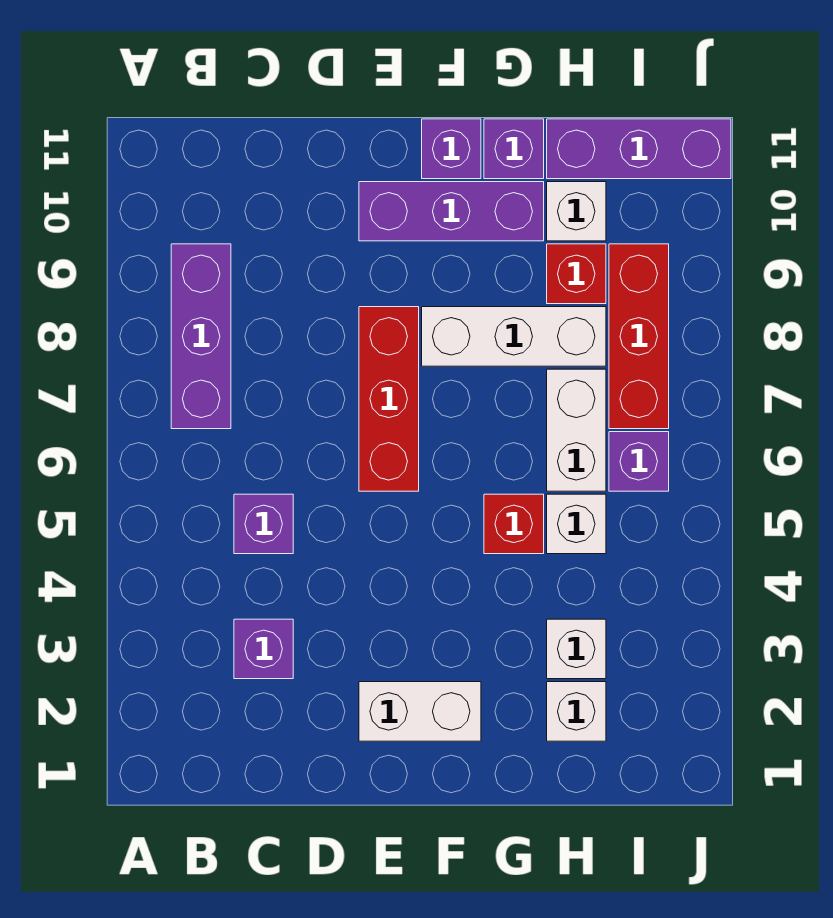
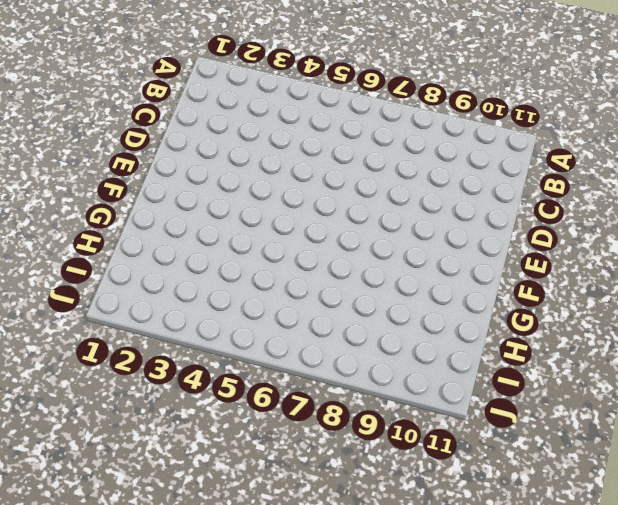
none -> purple 1x3 brick [171,244,231,429]
none -> purple 1x1 brick [234,619,293,679]
none -> purple 1x1 brick [234,494,293,554]

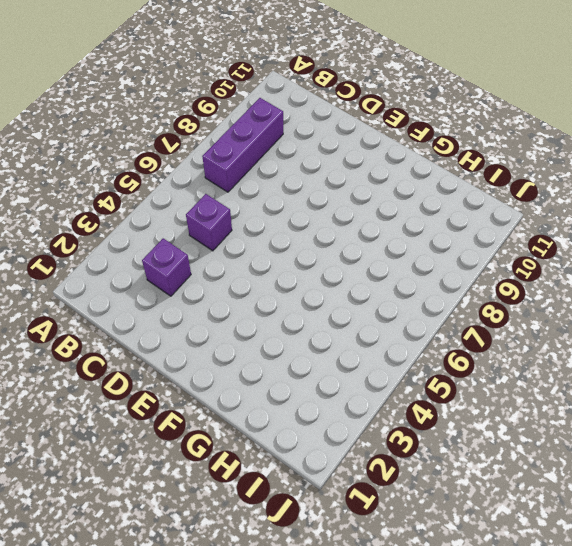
none -> white 1x2 brick [359,682,481,741]
none -> red 1x3 brick [359,307,419,491]
none -> purple 1x3 brick [359,182,544,241]

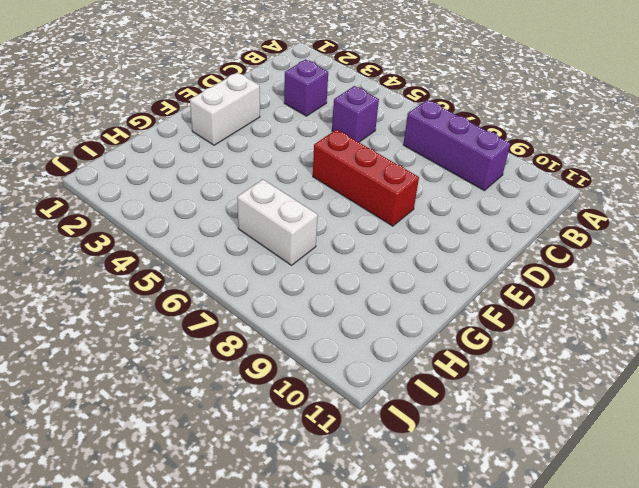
none -> purple 1x3 brick [359,182,544,241]
none -> white 1x3 brick [422,307,606,366]
none -> purple 1x1 brick [422,119,481,179]

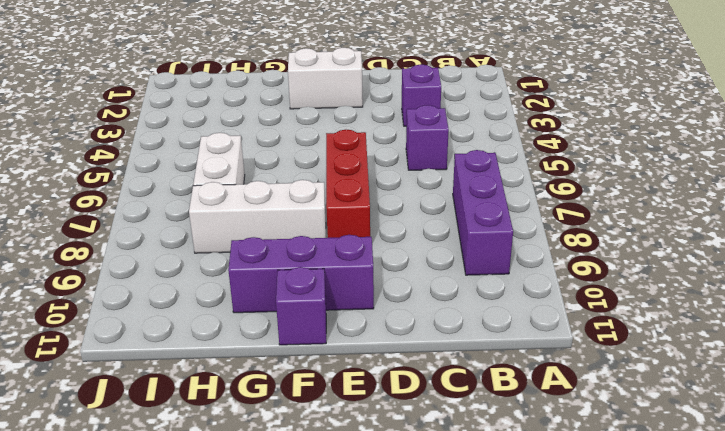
none -> red 1x1 brick [484,494,544,554]
none -> purple 1x1 brick [484,119,544,179]
none -> white 1x1 brick [547,682,606,741]

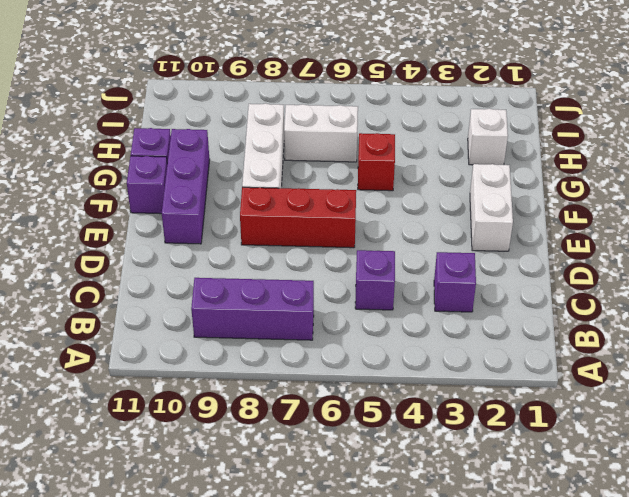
none -> white 1x1 brick [547,619,606,679]
none -> white 1x1 brick [547,494,606,554]
none -> red 1x1 brick [547,244,606,304]

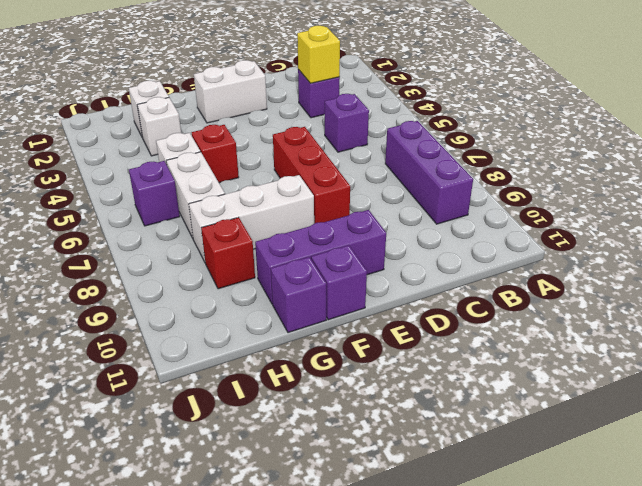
yellow 1x1 brick [297,26,340,83] -> none
none -> white 1x1 brick [547,182,606,241]
none -> purple 1x3 brick [547,119,731,179]
none -> red 1x3 brick [609,244,669,429]

